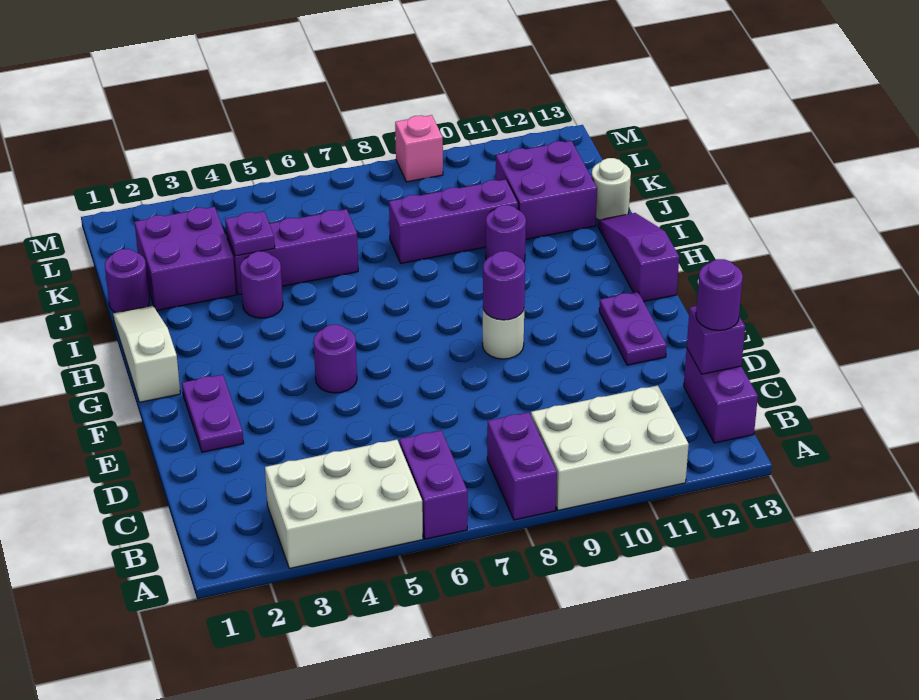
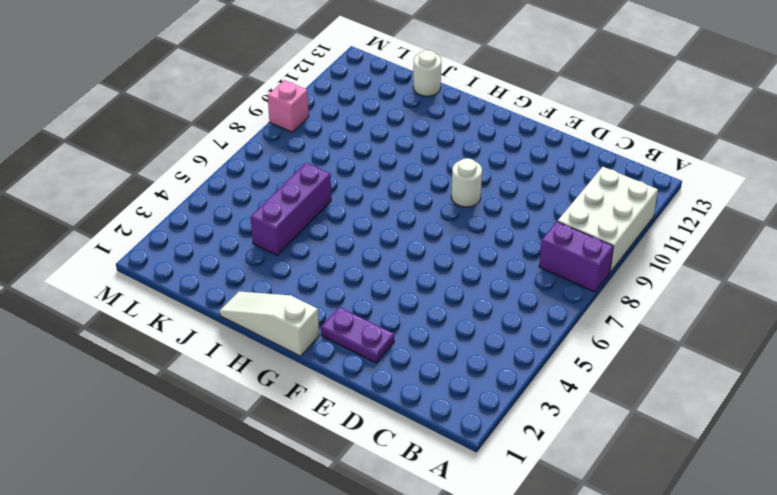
none -> white 2x3 brick [265,440,423,568]
none -> purple 1x2 brick [399,430,468,539]
none -> purple 1x2 brick [684,349,758,443]

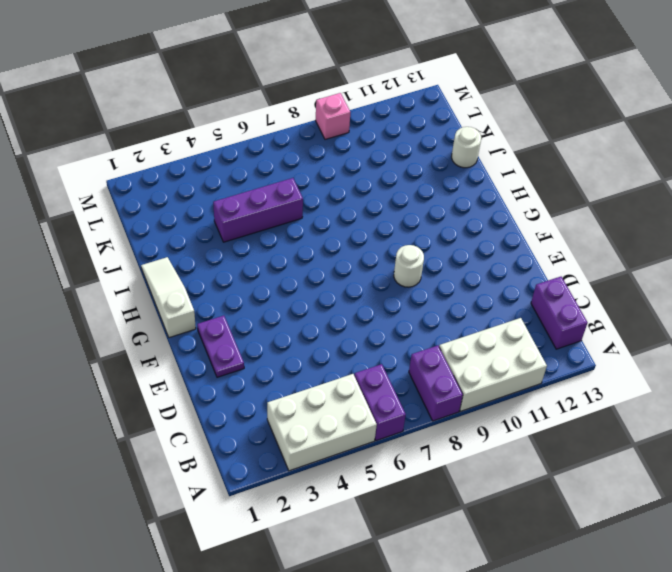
none -> purple 1x2 plate [599,292,667,365]
none -> purple 1x1 round brick [314,325,357,393]
none -> purple 1x3 slope [598,213,679,302]

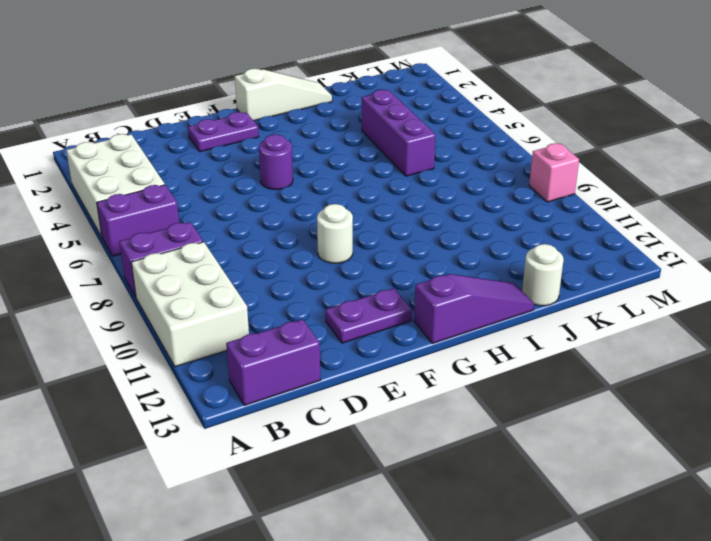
none -> purple 1x1 round brick [240,251,283,318]
none -> purple 1x1 round brick [486,205,526,262]
none -> purple 1x1 round brick [105,249,149,313]

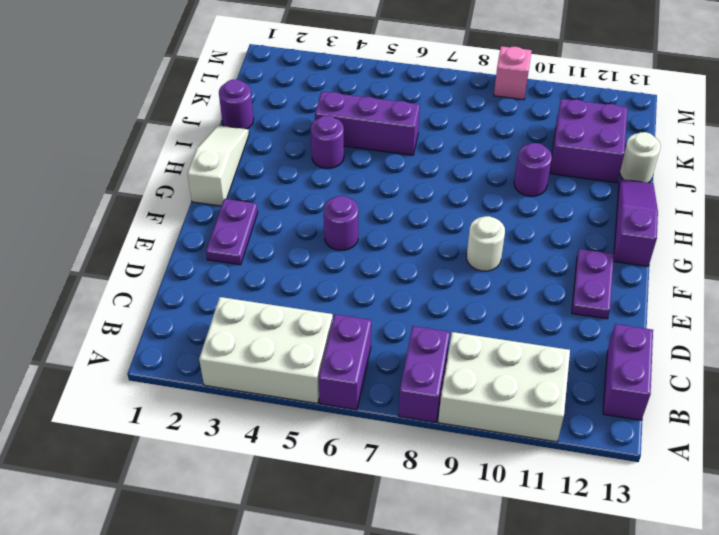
none -> purple 2x2 brick [135,207,236,311]
none -> purple 1x3 brick [389,179,518,263]
none -> purple 1x1 brick [687,306,745,374]

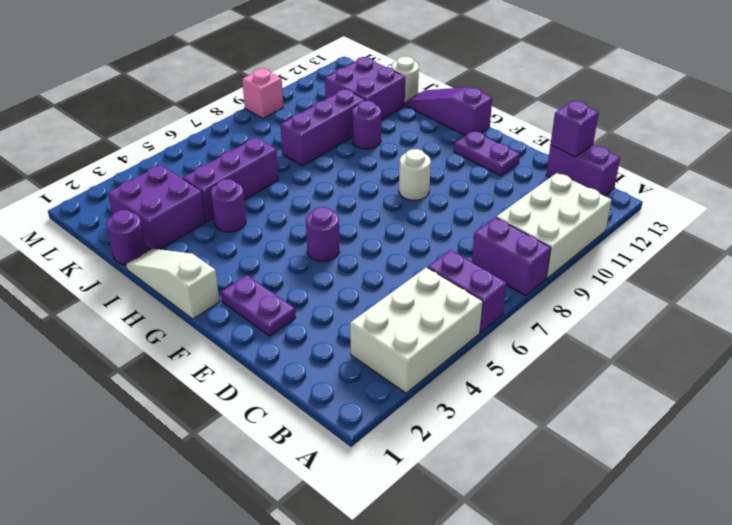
none -> purple 1x1 round brick [483,251,525,320]
none -> purple 1x1 plate [225,211,275,256]
none -> purple 1x1 round brick [696,259,743,330]

